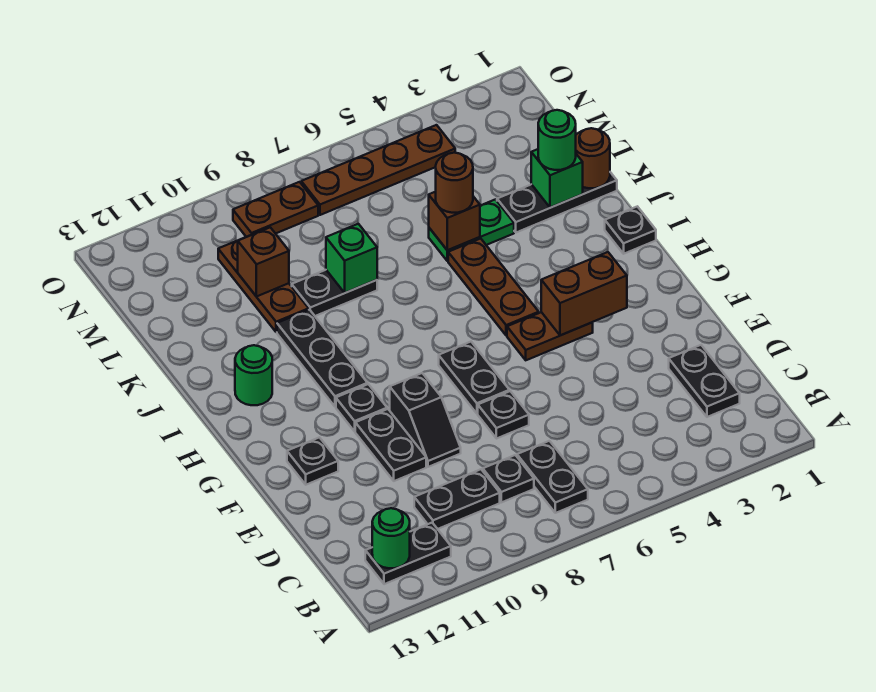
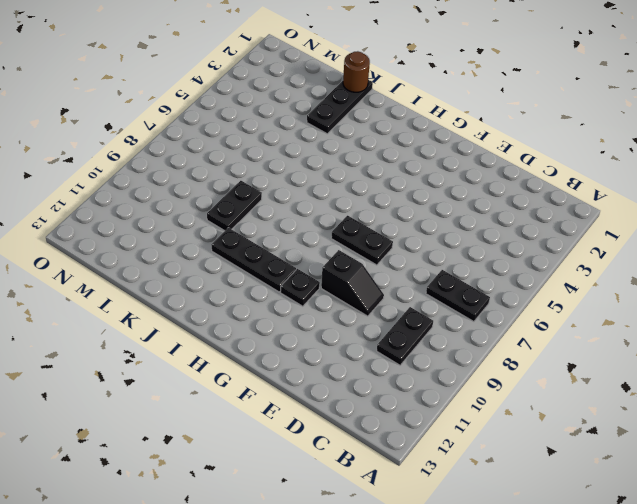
none -> black 1x2 plate [365,523,451,584]
none -> black 1x2 plate [669,345,740,417]
none -> black 1x1 plate [483,455,534,502]
none -> black 1x1 plate [478,391,529,439]

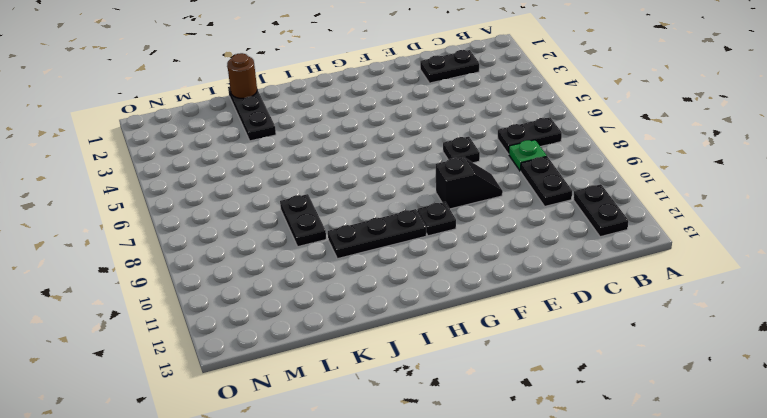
green 1x1 plate [509,140,547,171] -> black 1x1 plate [483,455,534,502]
none -> black 1x2 plate [355,409,426,481]
none -> black 1x2 plate [439,342,509,414]
none -> black 1x1 plate [287,437,338,485]
none -> brown 1x2 plate [507,312,593,360]

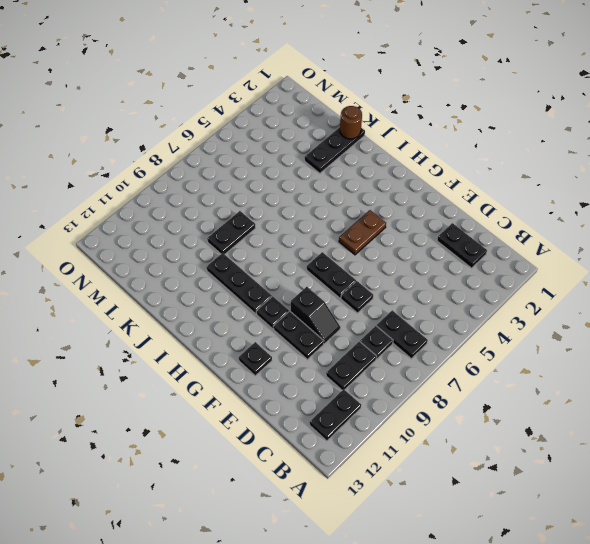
none -> brown 1x3 plate [448,239,539,336]
none -> black 1x1 plate [605,206,656,254]
none -> green 1x1 round brick [235,345,272,405]
none -> green 1x2 plate [429,199,514,261]

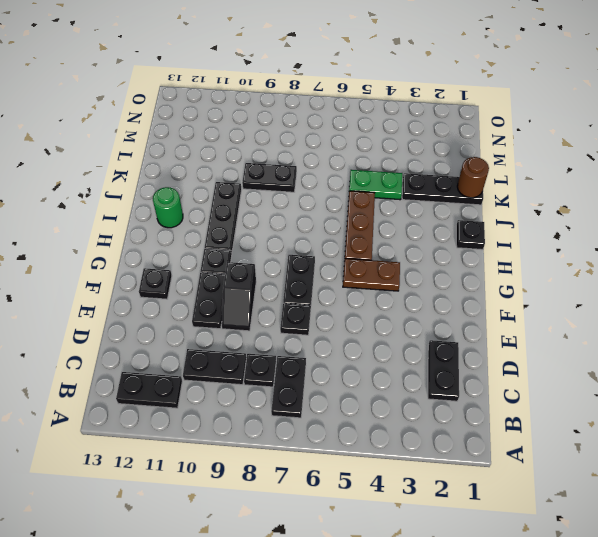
none -> brown 1x3 plate [218,235,309,332]
none -> brown 1x4 plate [301,125,455,215]
none -> brown 1x2 plate [233,182,318,237]
none -> green 1x1 round brick [372,508,410,568]

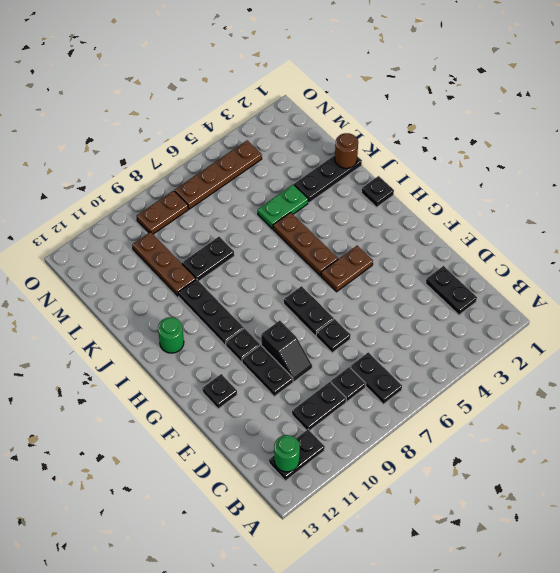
none -> brown 1x2 brick [541,252,627,335]
none -> green 1x1 brick [531,149,583,208]
none -> brown 1x1 brick [429,192,480,250]
none -> green 1x1 brick [326,224,377,293]

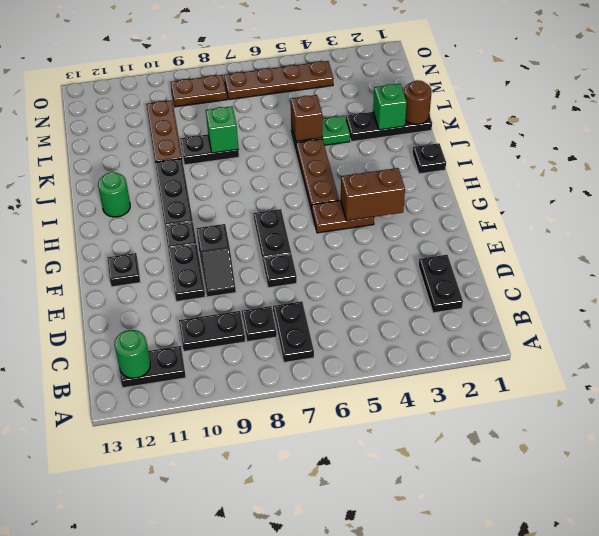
none -> brown 1x1 brick [238,227,289,297]
none -> green 1x1 round brick [538,110,576,170]
none -> brown 1x1 round brick [436,153,473,213]

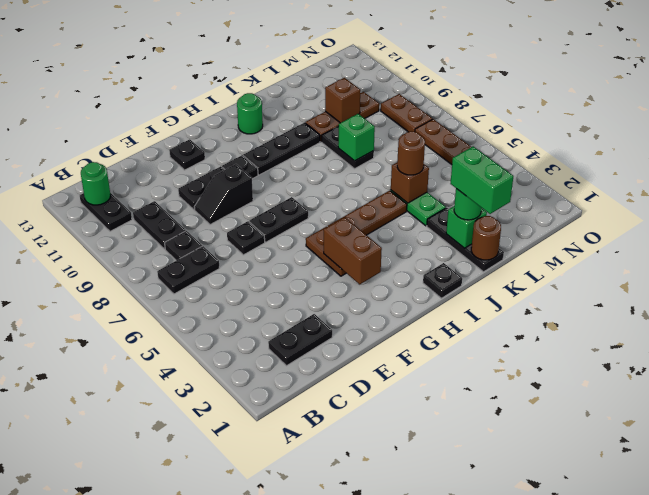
green 1x2 brick [450,146,513,214] -> none

